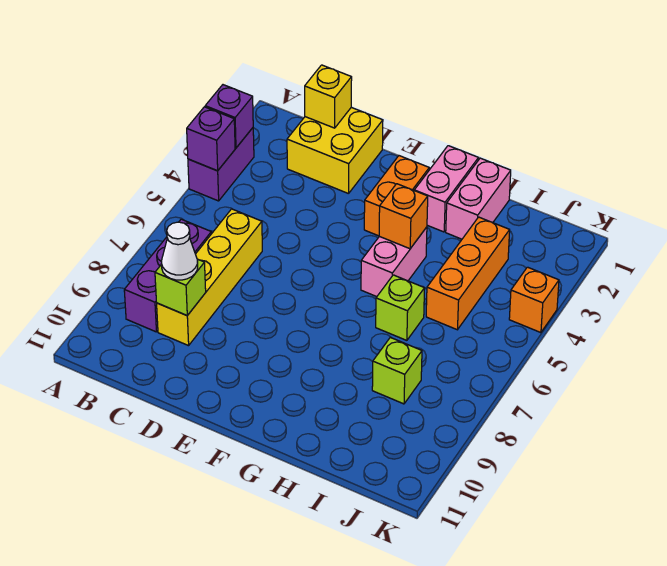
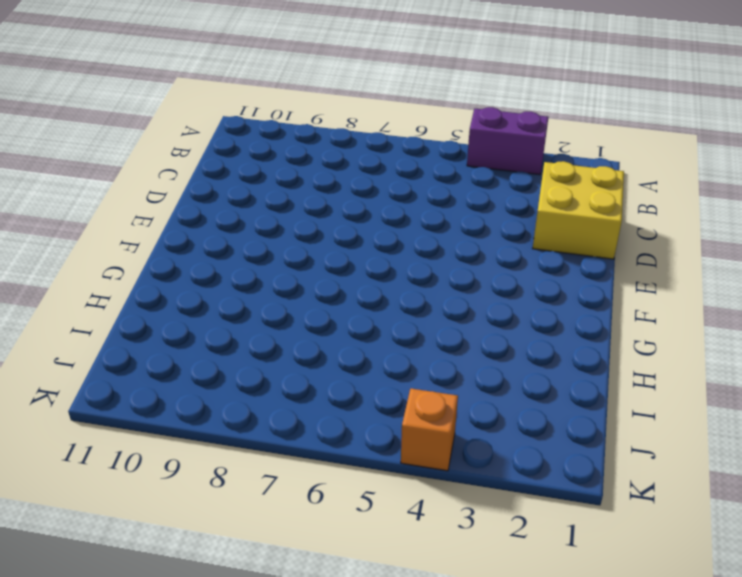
none -> purple 1x3 brick [124,219,211,332]
none -> yellow 1x4 brick [157,209,262,346]
none -> orange 1x2 brick [364,156,429,236]

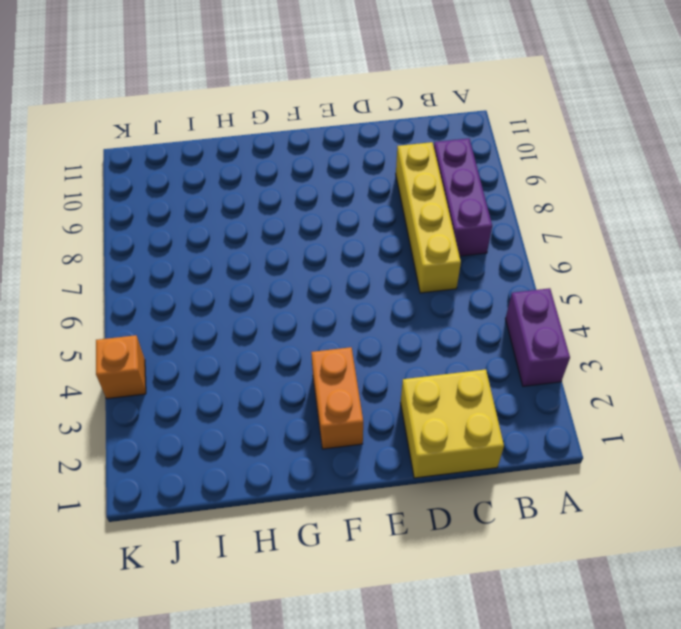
none -> pink 1x2 brick [414,146,478,232]
none -> pink 1x2 brick [361,227,427,297]
none -> pink 1x2 brick [446,158,511,239]

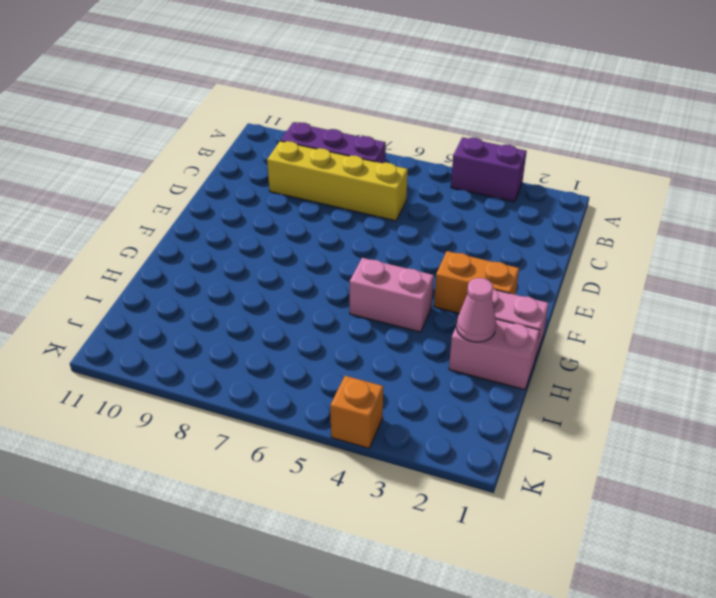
pink 1x1 cone [456,278,496,342] -> none
none -> yellow 2x2 brick [287,107,383,194]
none -> lime 1x1 brick [376,275,425,340]
none -> orange 1x3 brick [426,217,510,330]

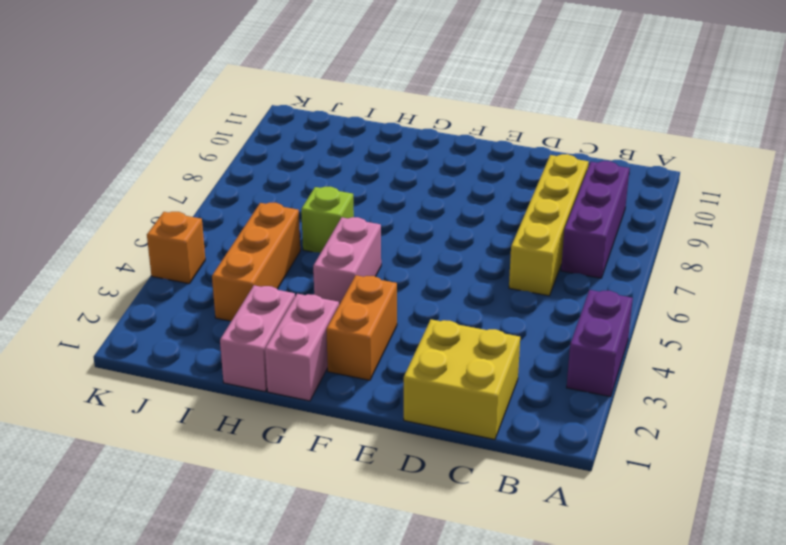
none -> lime 1x1 brick [372,337,422,404]
none -> purple 1x1 brick [205,85,253,148]
none -> purple 1x1 brick [187,107,235,171]

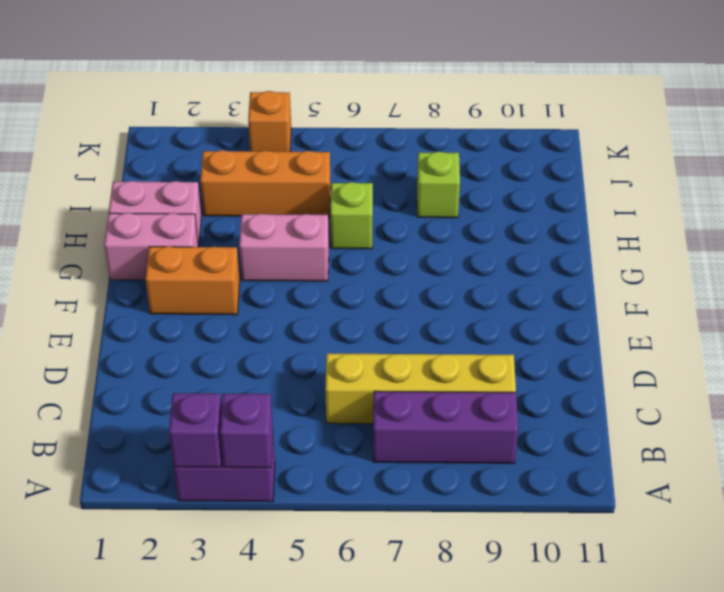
none -> yellow 2x2 brick [287,107,383,194]
none -> yellow 1x1 brick [305,65,352,128]
none -> lime 1x1 brick [155,259,206,315]

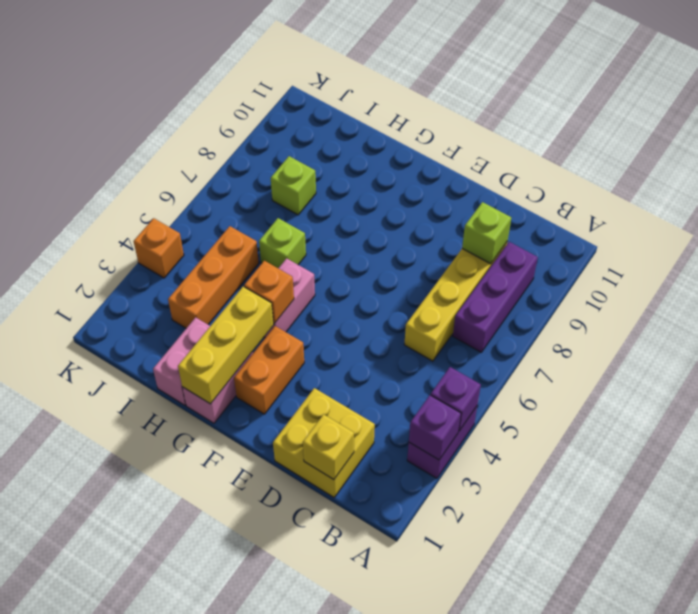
yellow 1x3 brick [178,287,274,404] -> none
none -> white 1x1 cone [162,222,198,280]

